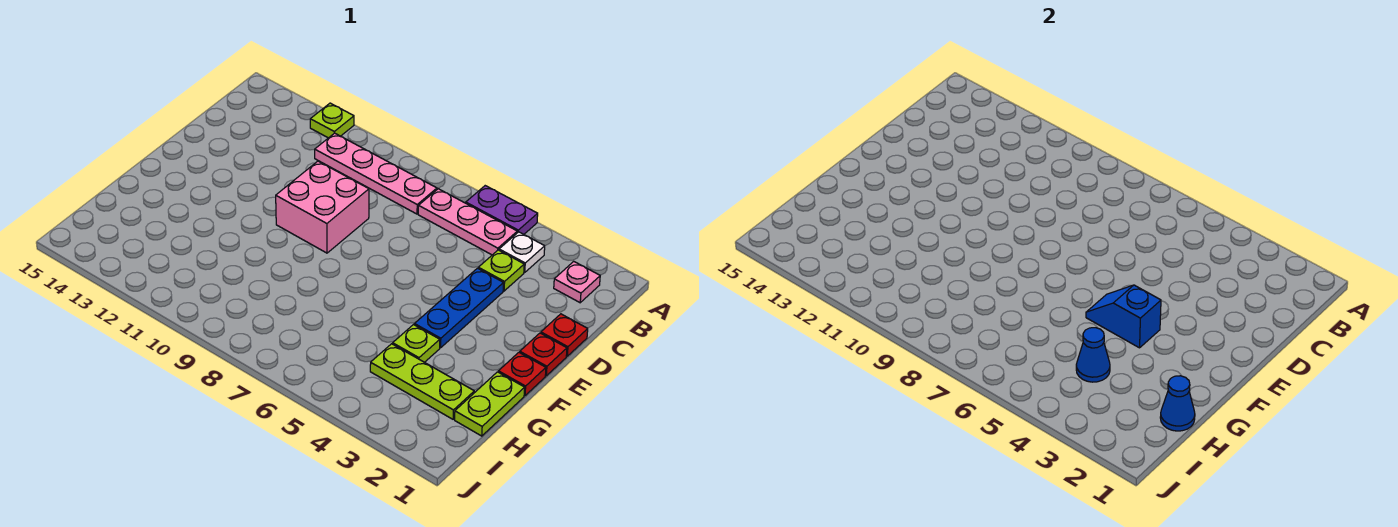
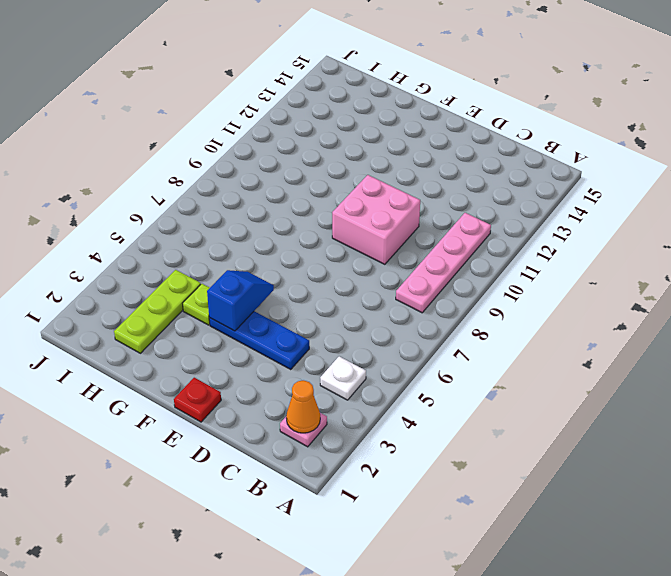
orange 1x1 cone [286,380,320,433] -> none
none -> purple 1x2 plate [466,186,538,234]
none -> lime 1x1 plate [310,103,354,138]
none -> pink 1x3 plate [418,189,517,255]

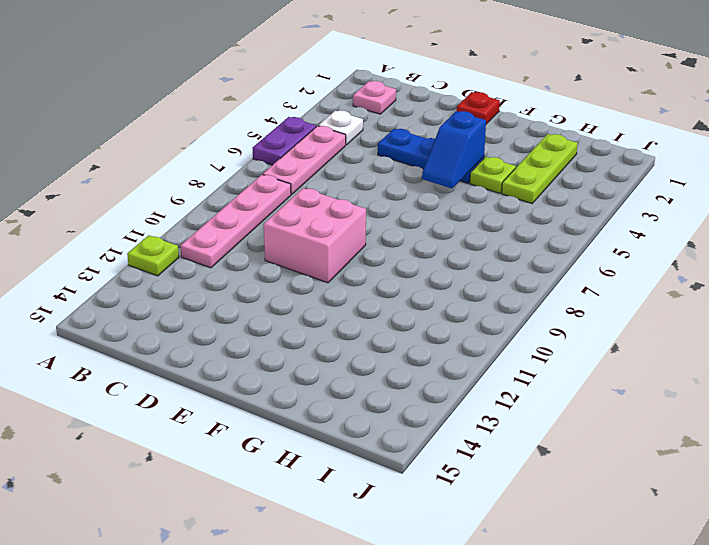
none -> lime 1x1 plate [478,250,524,291]
none -> red 1x1 plate [541,314,588,356]
none -> red 1x1 plate [498,352,546,396]

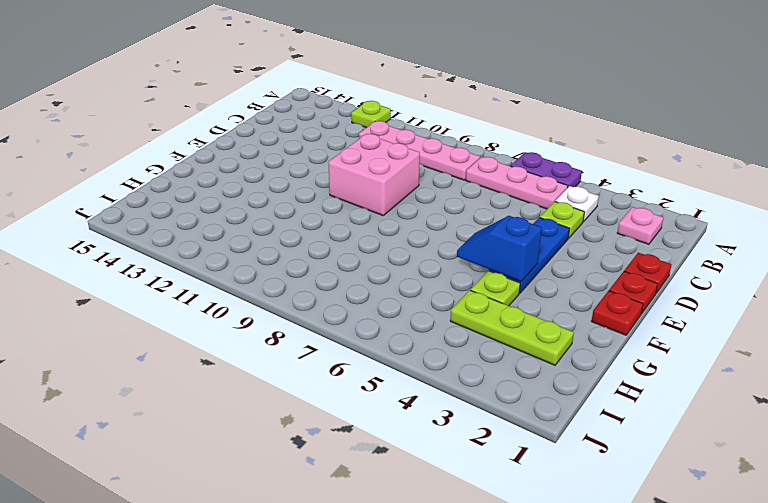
none -> lime 1x2 plate [455,372,525,436]
none -> blue 1x1 cone [1160,376,1195,431]
none -> blue 1x1 cone [1076,328,1110,382]

